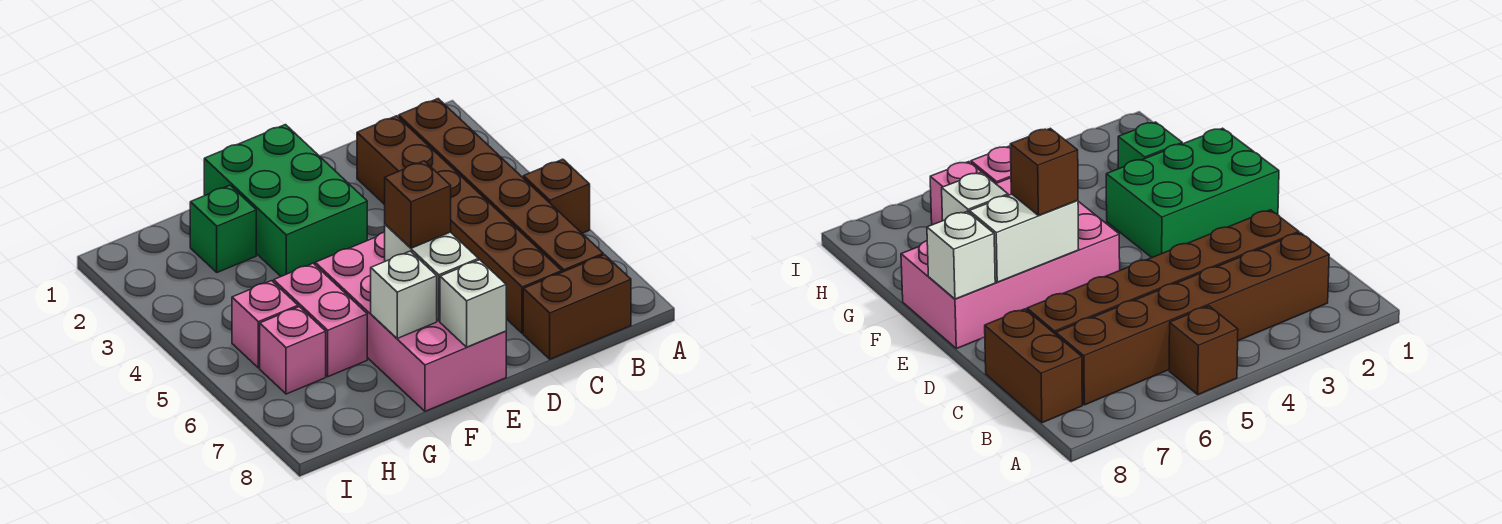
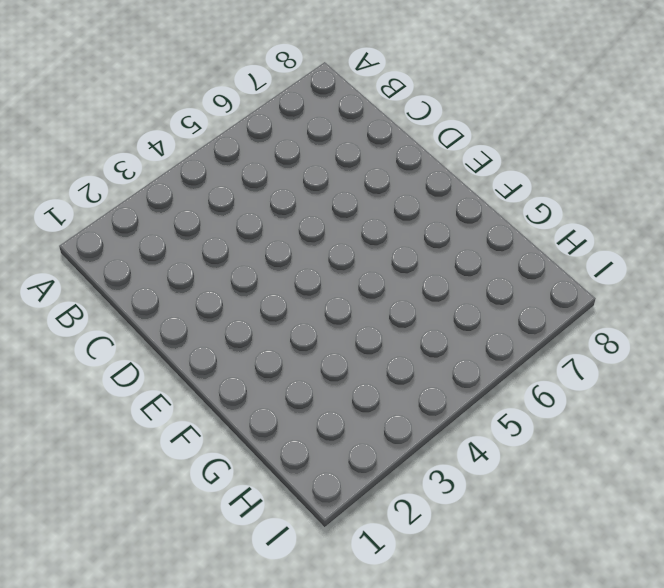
none -> brown 1x1 brick [523,159,590,233]
none -> brown 1x6 brick [399,99,603,272]
none -> brown 1x2 brick [523,255,631,359]

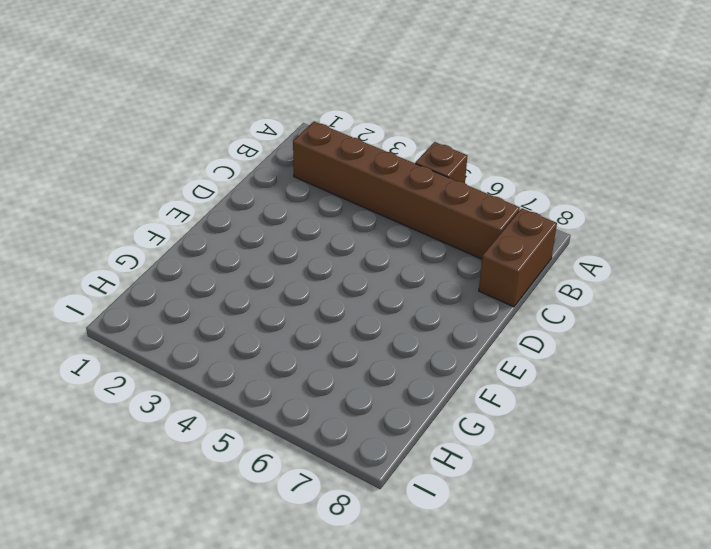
none -> brown 1x6 brick [357,116,562,333]
none -> green 2x3 brick [204,125,367,276]
none -> pink 2x4 brick [315,232,506,411]

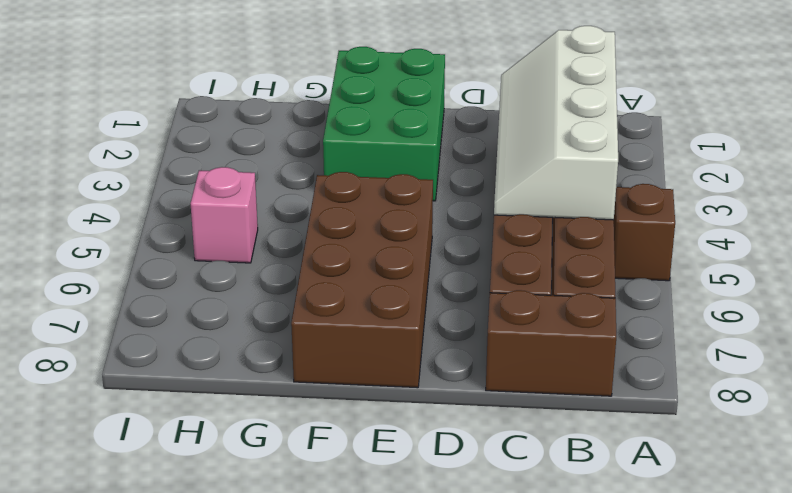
white 2x4 slope [494,26,618,220] -> none
brown 2x4 brick [291,172,433,388] -> pink 2x4 brick [315,232,506,411]
none -> green 1x1 brick [190,185,256,273]
none -> pink 1x2 brick [274,263,367,377]
none -> pink 1x1 brick [260,307,326,394]

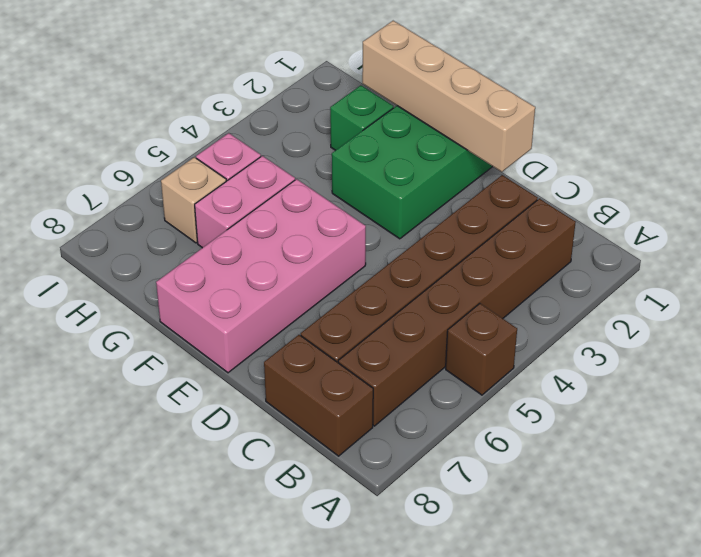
tan 1x4 brick [362,21,535,172] -> none
tan 1x1 brick [161,157,226,243] -> pink 1x1 brick [260,307,326,394]
none -> white 1x2 brick [385,224,478,321]
none -> white 1x1 brick [440,260,506,347]
none -> white 1x1 brick [371,251,437,338]

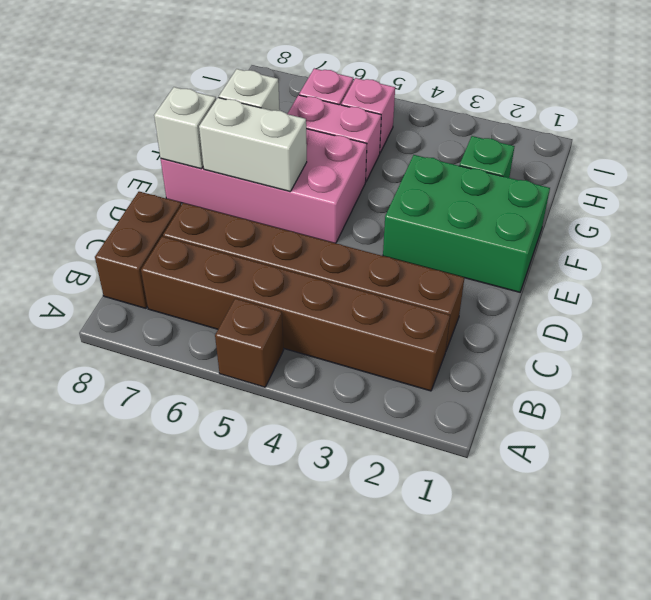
none -> brown 1x1 brick [385,161,451,248]

